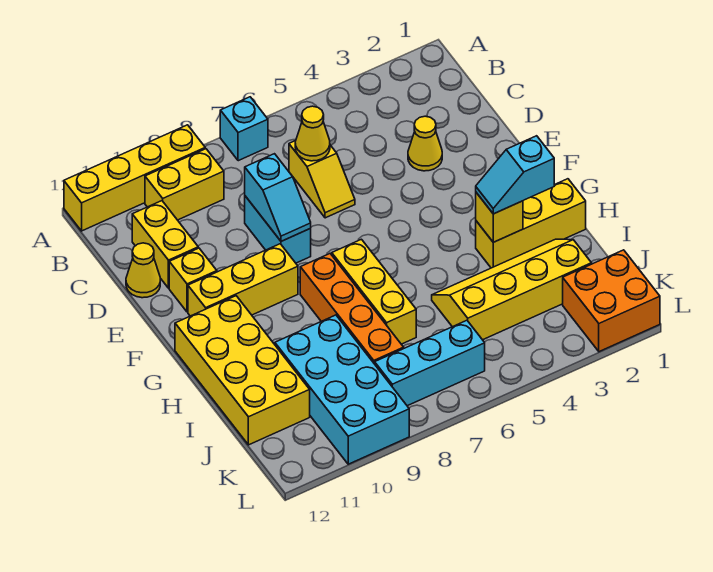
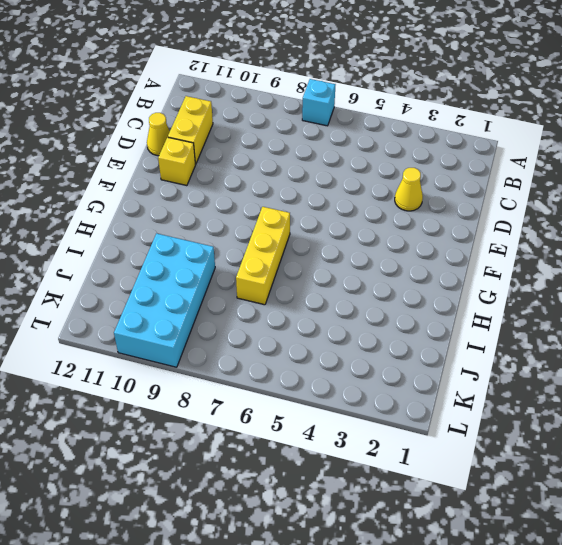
none -> yellow 1x4 brick [64,125,205,231]
none -> yellow 1x2 brick [145,149,224,220]
none -> yellow 1x2 slope [289,141,355,218]

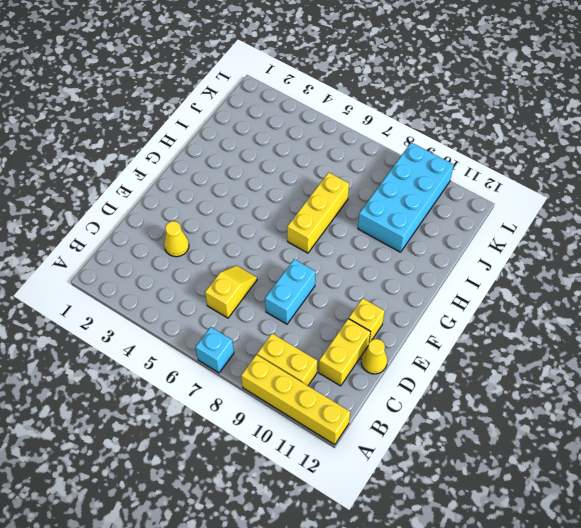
none -> yellow 1x3 brick [188,244,298,316]
none -> orange 1x4 brick [300,254,404,364]
none -> yellow 2x4 brick [175,296,310,445]

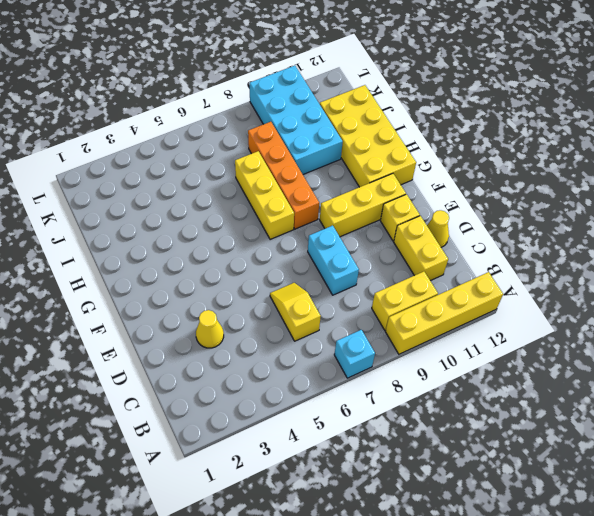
none -> yellow 1x3 brick [476,179,586,268]
none -> yellow 2x4 slope [432,239,592,340]
none -> orange 2x2 brick [563,250,660,352]

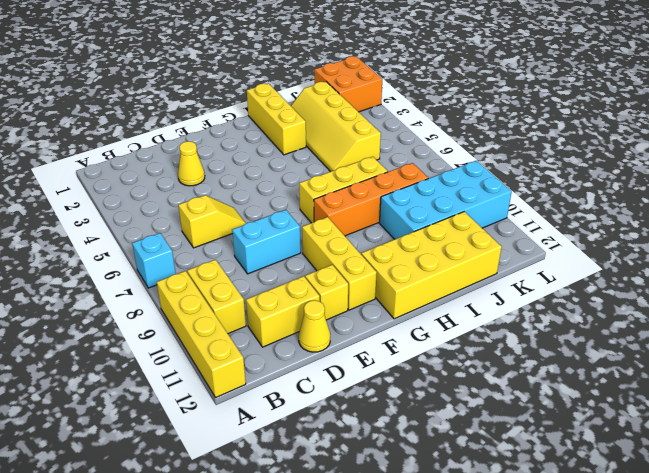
none -> cyan 1x3 brick [375,320,485,406]
none -> yellow 1x1 cone [295,106,330,161]
none -> cyan 1x2 slope [245,154,311,241]

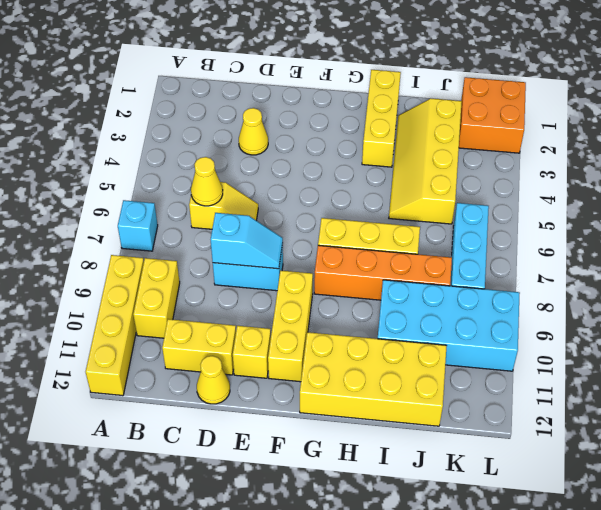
none -> yellow 1x1 brick [476,193,523,242]
none -> cyan 1x2 slope [476,136,554,214]

